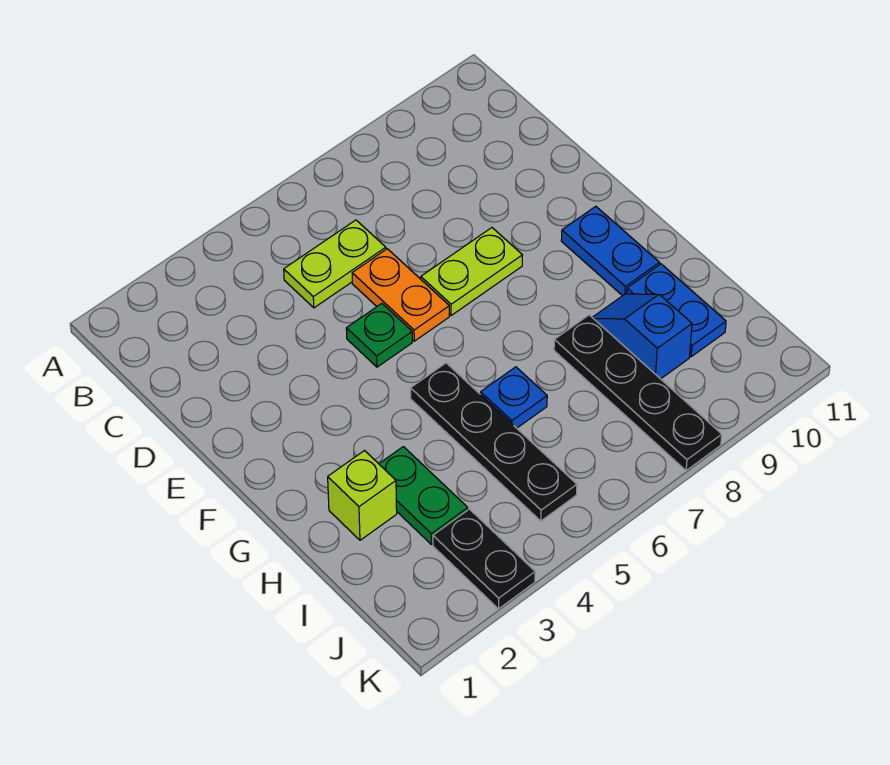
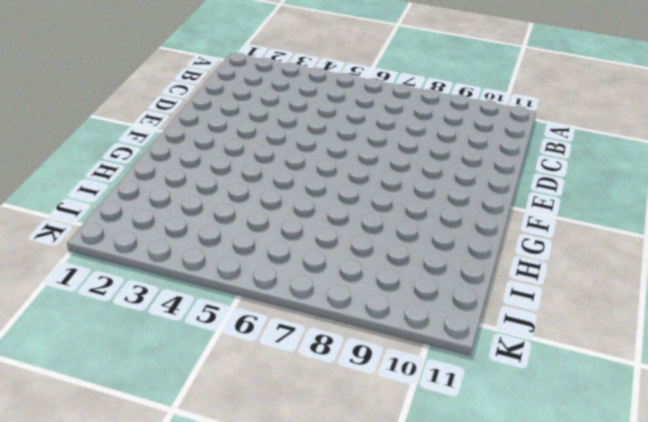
none -> lime 1x2 plate [284,220,386,308]
none -> orange 1x2 plate [352,249,449,341]
none -> green 1x1 plate [346,304,412,367]

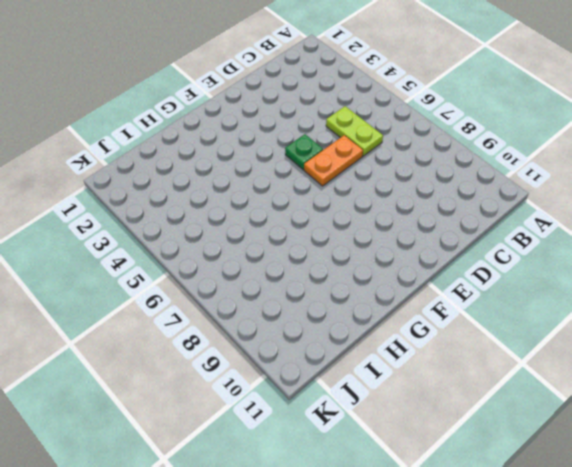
none -> lime 1x2 plate [421,228,522,316]
none -> blue 1x2 plate [561,206,659,296]
none -> black 1x4 plate [410,363,577,521]

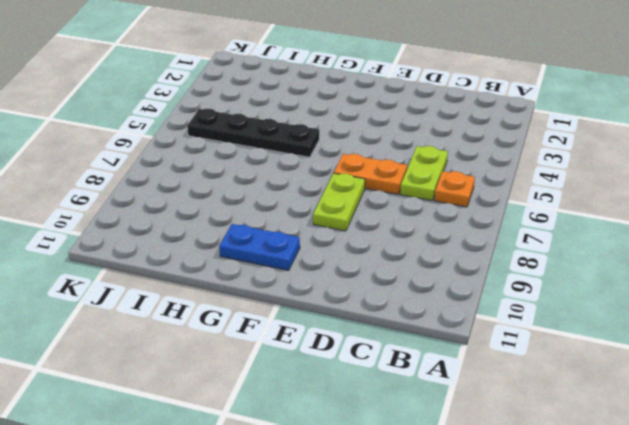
orange 1x1 plate [434,171,475,207] -> none
none -> green 1x1 plate [346,304,412,367]
none -> lime 1x1 brick [328,451,397,540]
none -> green 1x2 plate [379,447,468,544]

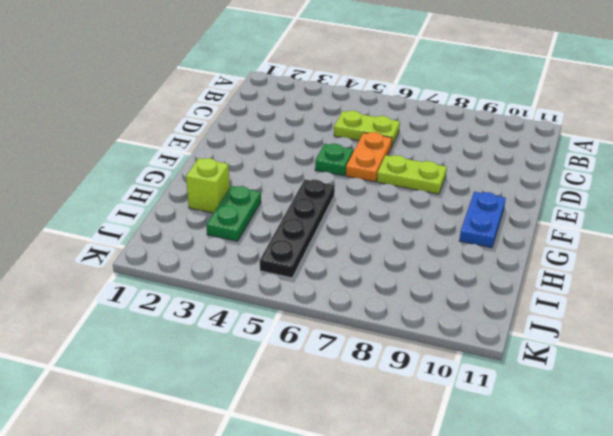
none -> blue 1x1 plate [480,367,547,428]
none -> black 1x4 plate [554,315,722,471]
none -> blue 1x2 slope [592,294,692,379]

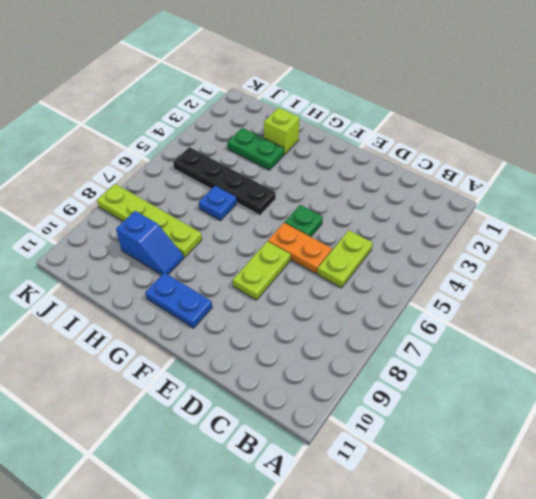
lime 1x4 plate [97,184,202,258] -> black 1x4 plate [554,315,722,471]
none -> blue 1x2 plate [627,264,726,357]
none -> black 1x2 plate [433,509,535,609]

